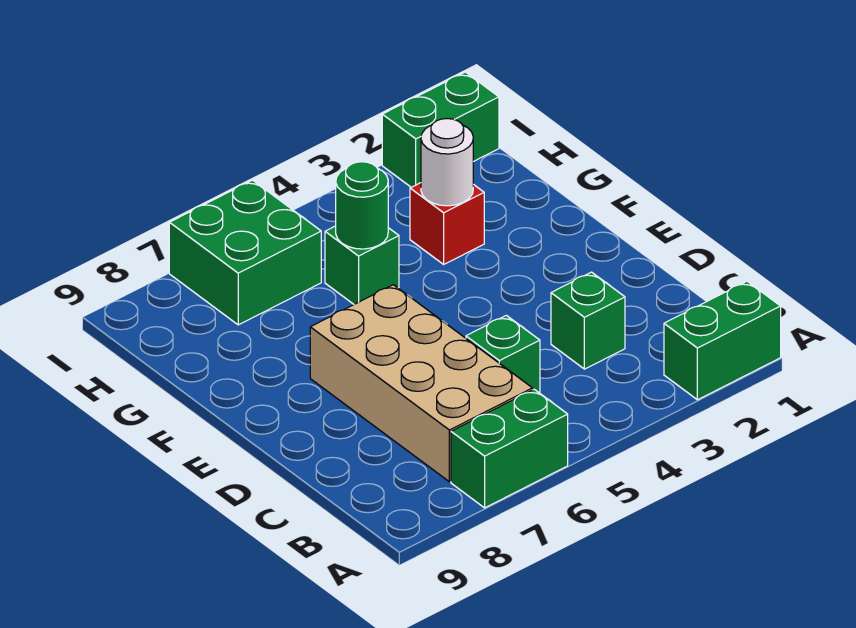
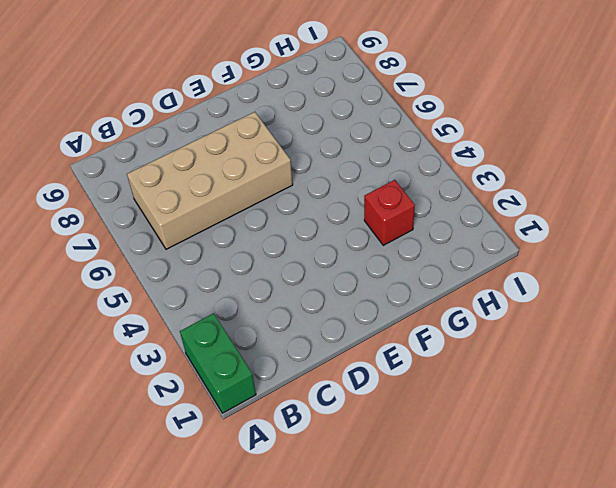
none -> green 1x2 brick [451,389,568,508]
none -> green 1x1 brick [551,272,625,369]

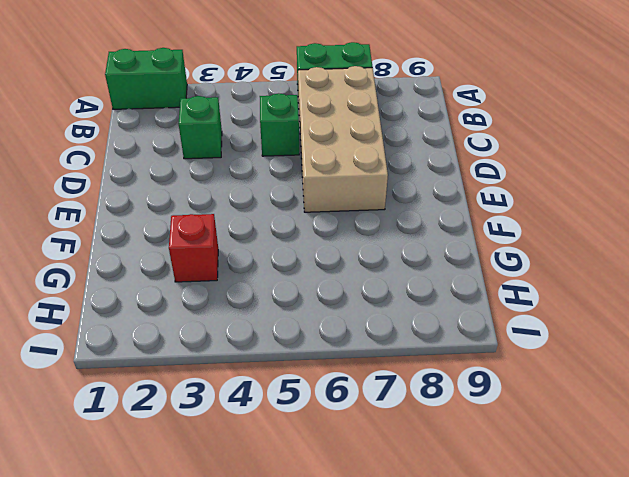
none -> green 1x1 brick [325,226,399,304]
none -> green 2x2 brick [169,180,321,325]

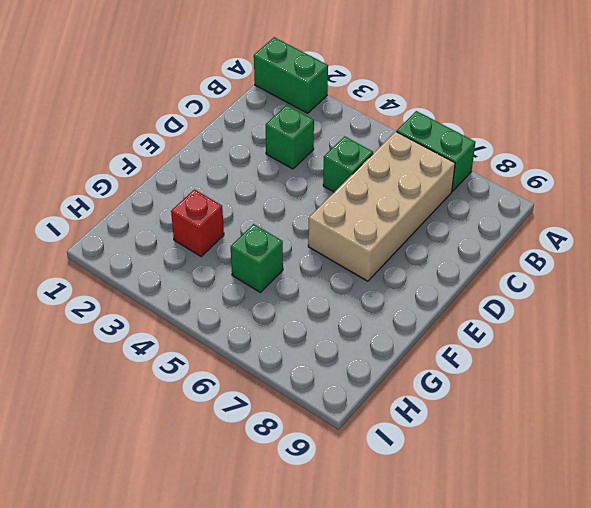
none -> green 2x2 brick [169,180,321,325]
none -> green 1x2 brick [382,72,499,187]

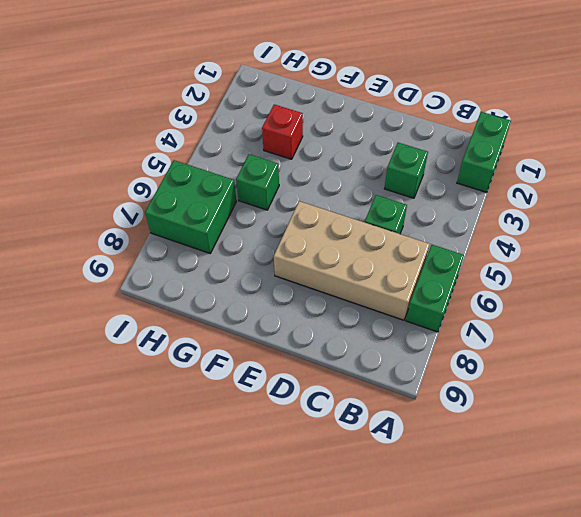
none -> green 1x2 brick [382,72,499,187]
none -> white 1x1 round brick [421,119,473,206]

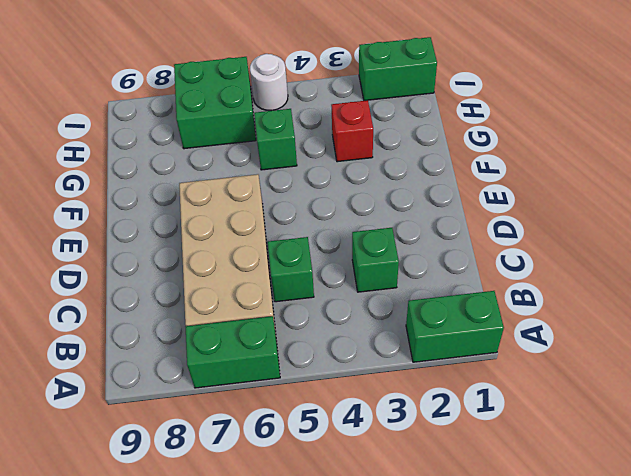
white 1x1 round brick [250,54,288,111] -> white 1x1 round brick moved to [421,119,473,206]
none -> green 1x1 round brick [336,162,388,249]

